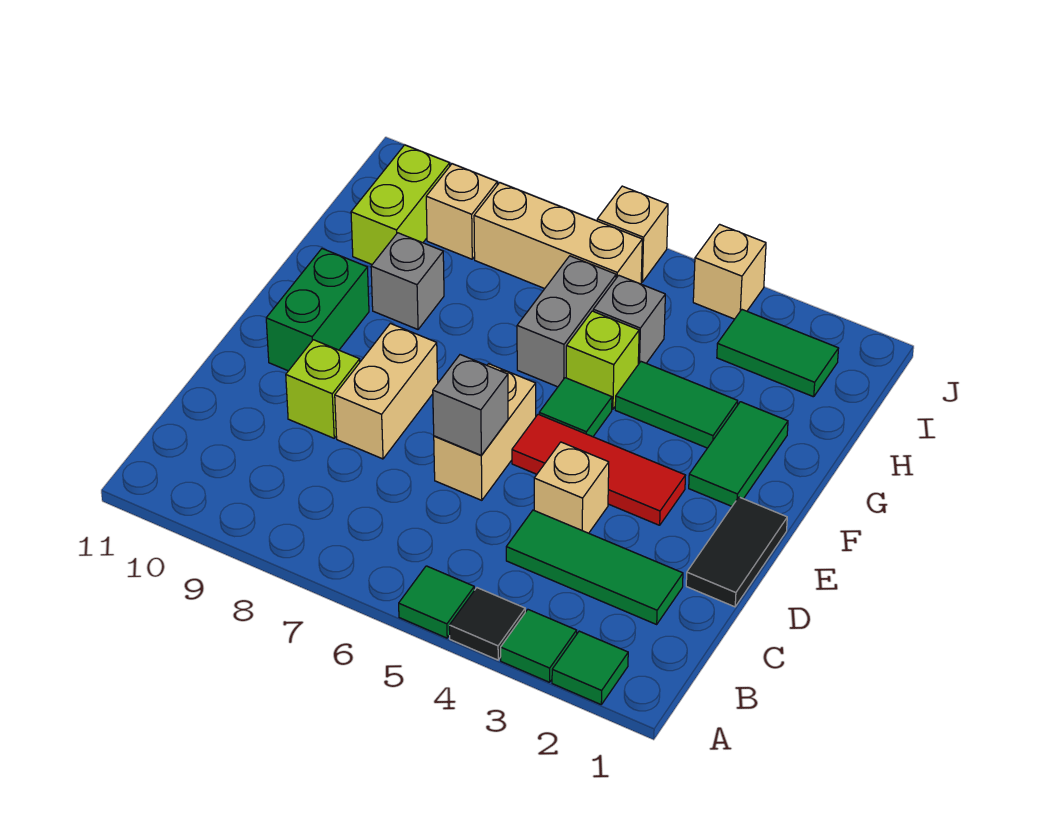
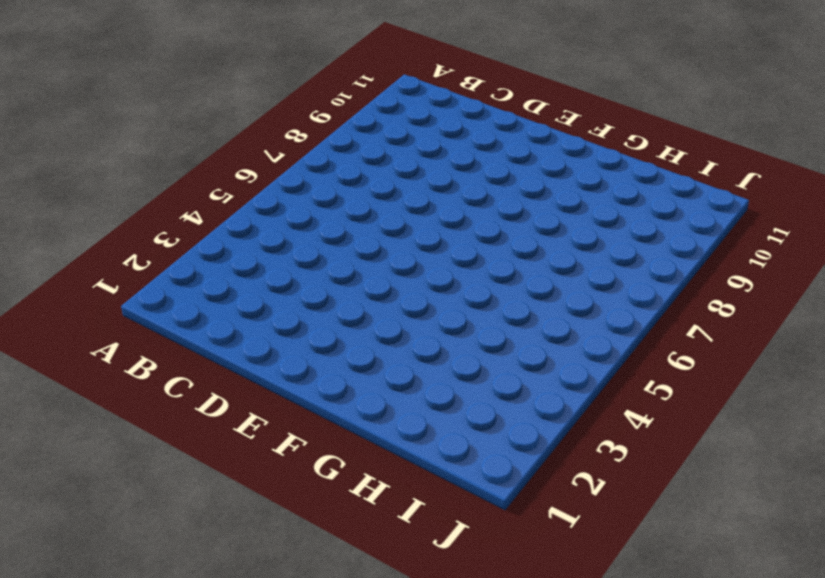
none -> green 1x1 tile [552,631,628,704]
none -> green 1x1 tile [501,610,577,682]
none -> black 1x1 tile [449,588,525,660]

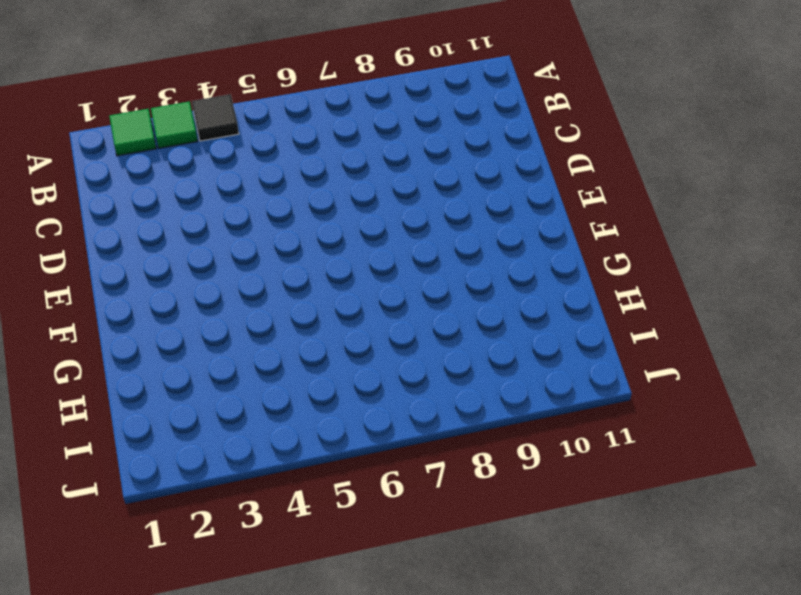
none -> green 1x1 tile [399,566,474,638]
none -> green 1x3 tile [506,510,683,624]
none -> black 1x2 tile [686,497,787,607]

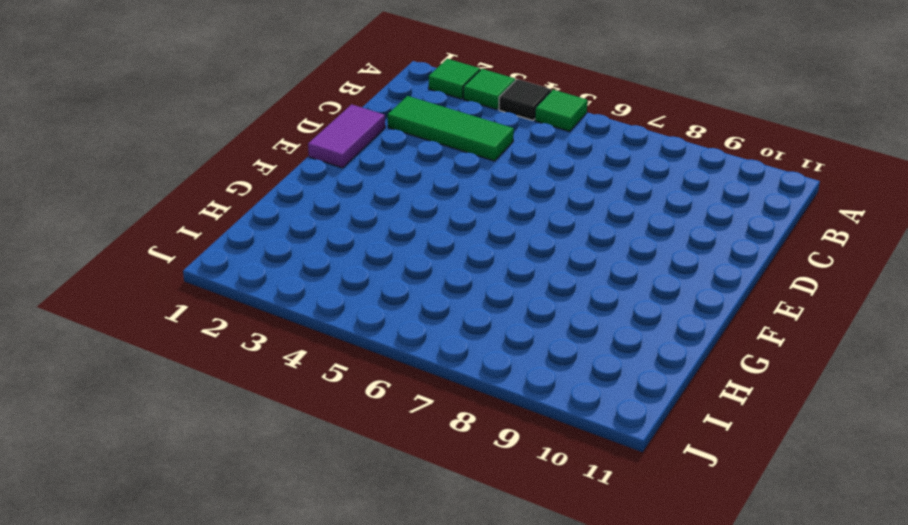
purple 1x2 tile [308,104,385,168] -> black 1x2 tile [686,497,787,607]
none -> tan 1x1 brick [534,442,609,533]
none -> tan 1x2 brick [434,364,536,500]
none -> tan 1x2 brick [335,323,438,459]

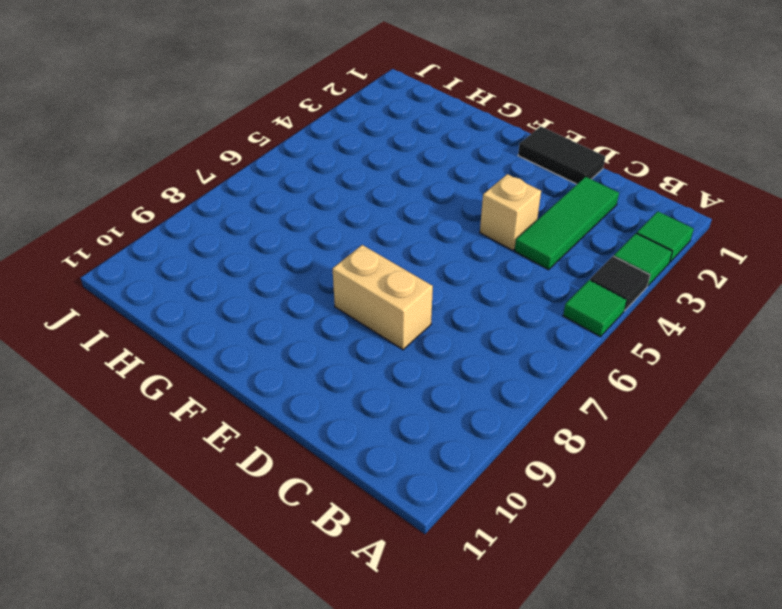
none -> tan 1x2 brick [434,364,536,500]
none -> lime 1x1 brick [286,340,360,438]
none -> red 1x3 tile [512,414,686,525]

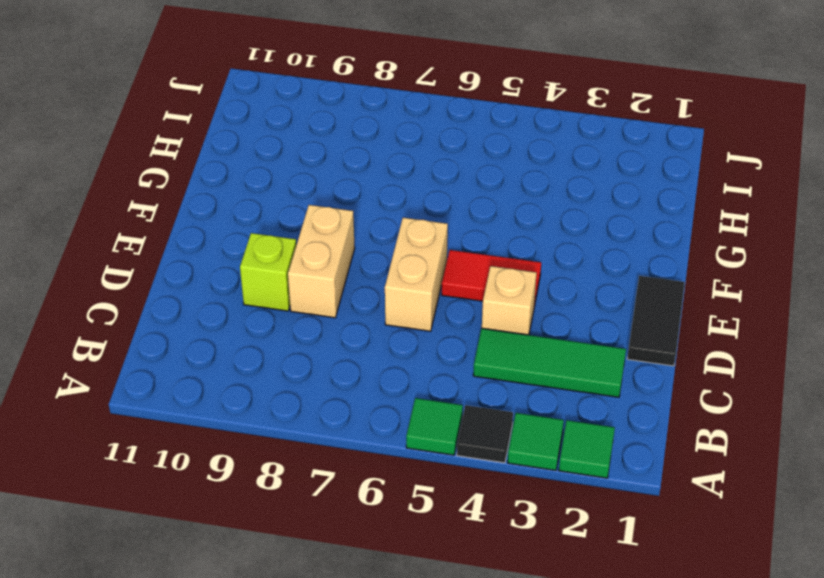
red 1x2 tile [442,250,541,306] -> red 1x3 tile [512,414,686,525]
none -> green 1x2 brick [266,249,369,371]
none -> green 1x2 tile [689,402,788,506]
none -> green 1x1 tile [539,378,612,437]

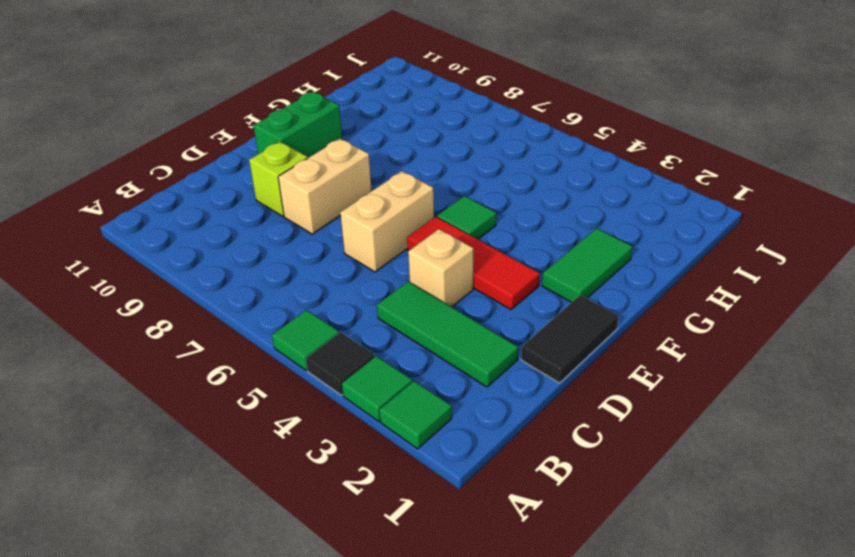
none -> green 1x2 tile [615,362,738,448]
none -> lime 1x1 brick [566,311,639,409]
none -> grey 1x2 brick [517,256,616,387]

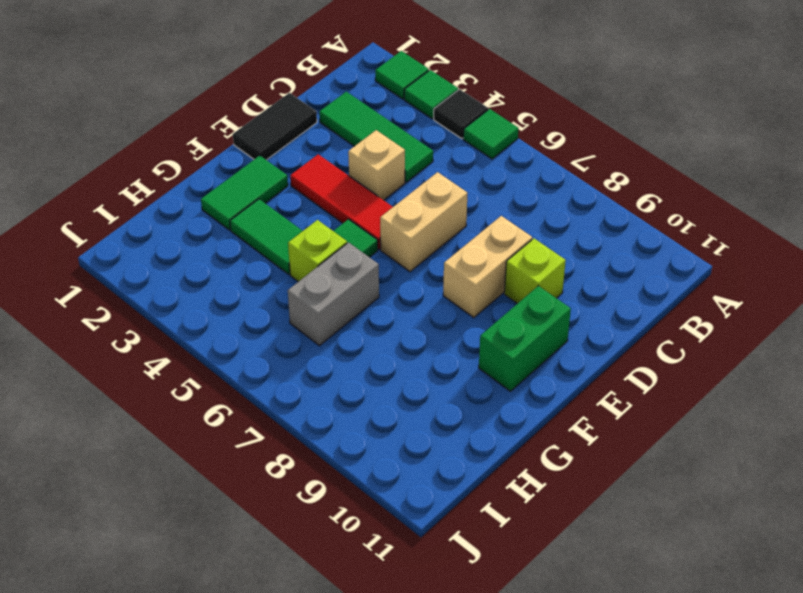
none -> grey 1x1 brick [371,233,444,329]
none -> grey 1x1 brick [593,275,665,364]
none -> lime 1x2 brick [351,145,450,264]

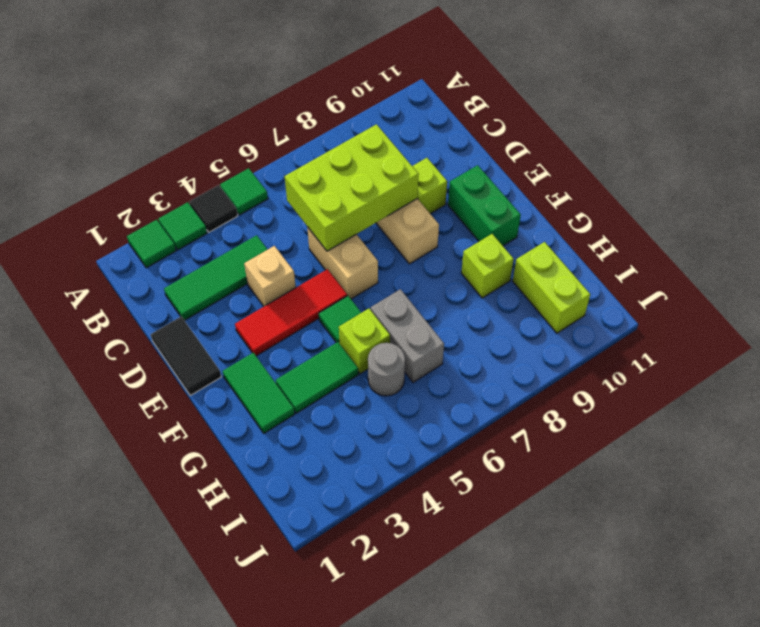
lime 2x3 brick [285,124,419,251] -> grey 1x1 brick [433,355,508,455]
lime 1x1 brick [461,234,514,298] -> grey 1x1 brick [371,233,444,329]
grey 1x1 round brick [368,343,405,396] -> grey 1x1 brick [593,275,665,364]
none -> green 1x2 tile [717,310,839,397]
none -> tan 1x3 brick [474,183,642,289]
none -> tan 1x1 brick [426,164,497,259]

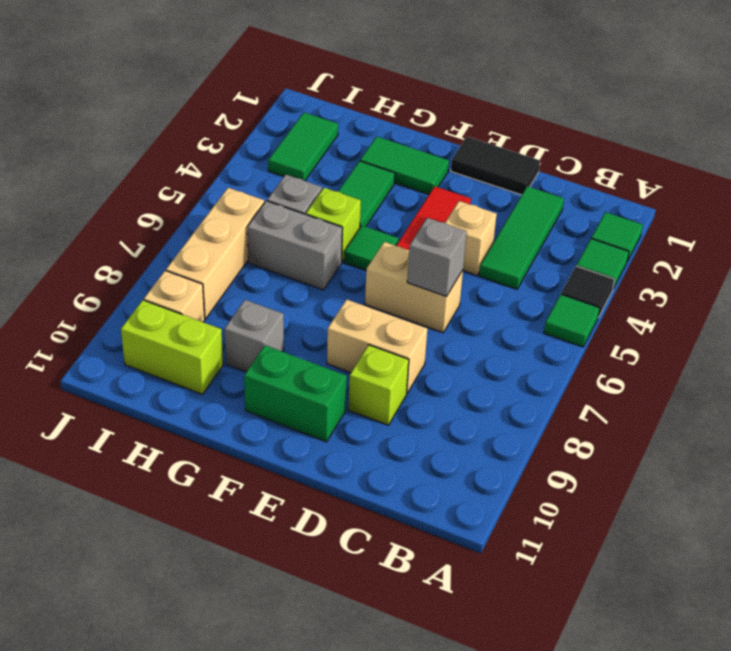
none -> tan 1x1 brick [693,224,766,319]
none -> tan 1x1 brick [597,186,668,282]

